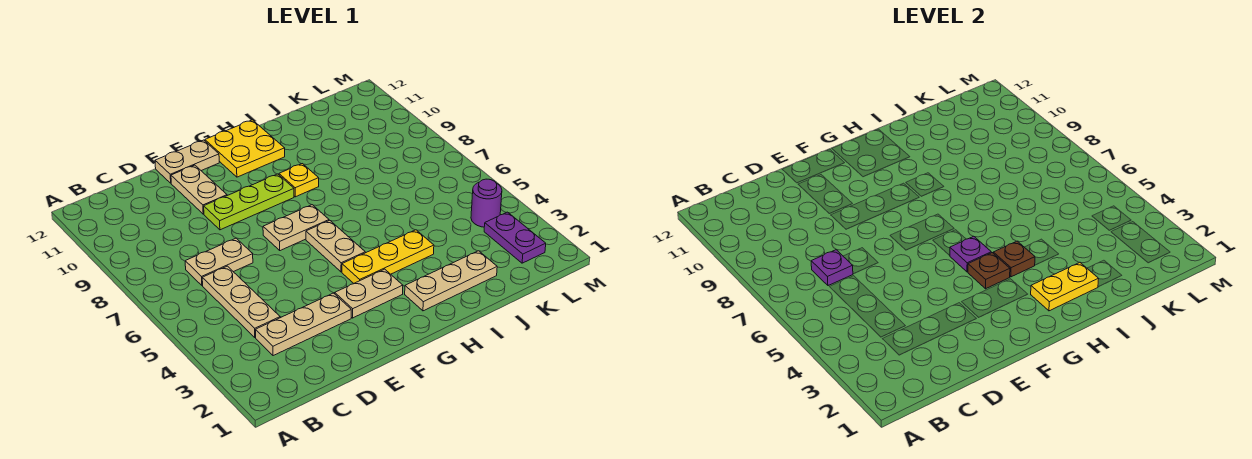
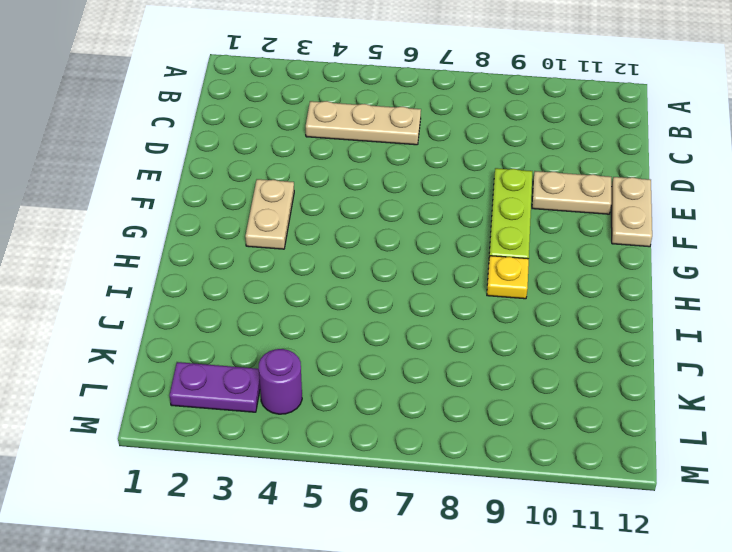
none -> tan 1x3 plate [256,293,351,356]
none -> tan 1x2 plate [185,238,253,286]
none -> tan 1x2 plate [263,205,329,251]

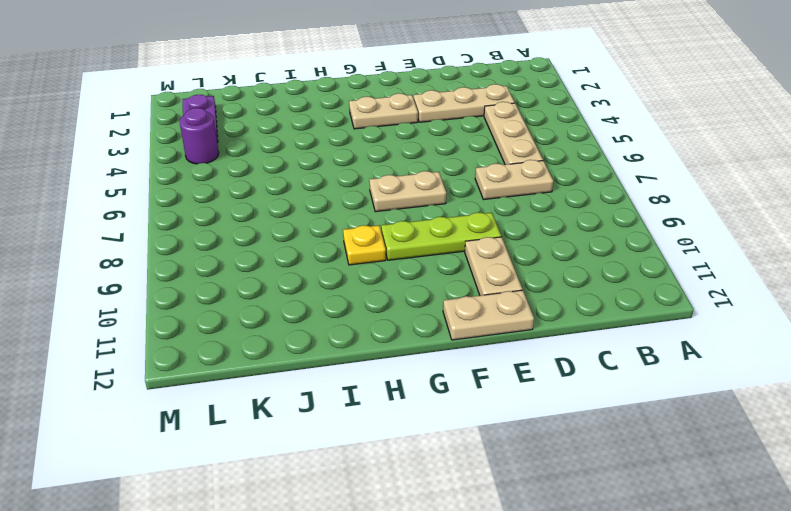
none -> yellow 1x3 plate [342,230,434,283]
none -> tan 1x2 plate [306,220,365,272]
none -> yellow 2x2 plate [205,120,285,177]

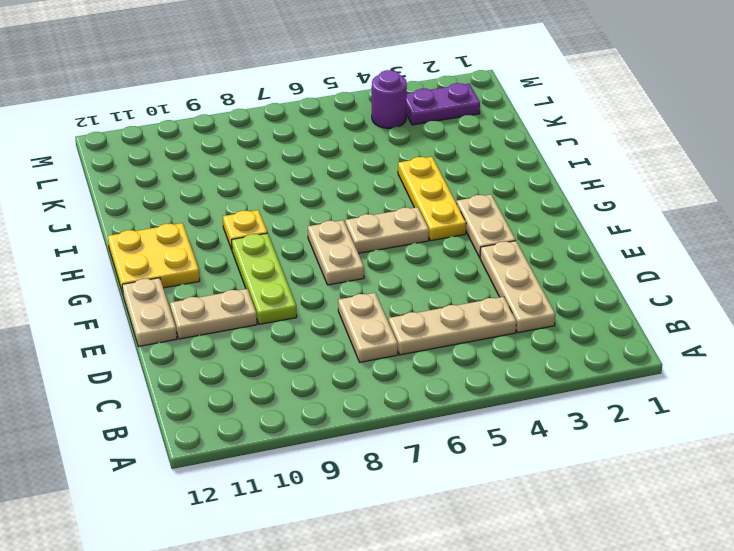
none -> tan 1x3 plate [405,251,497,311]
none -> purple 1x1 plate [811,250,853,286]
none -> brown 1x1 plate [968,253,1010,289]

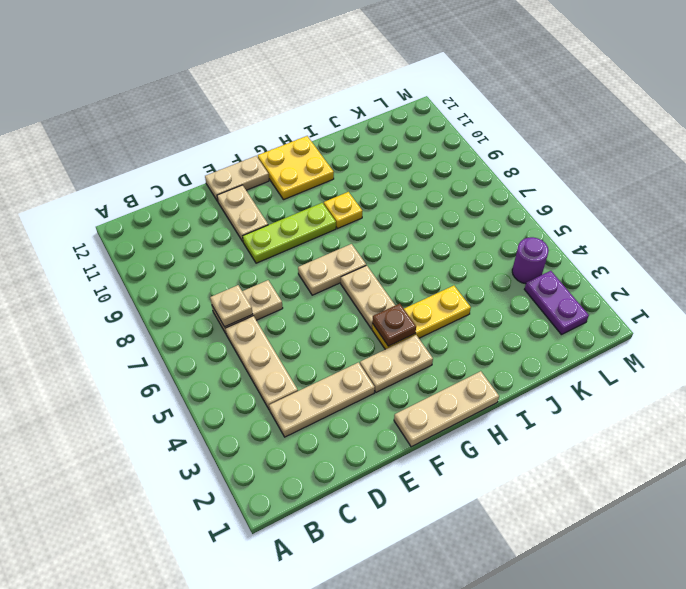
tan 1x1 plate [210,285,253,327] -> purple 1x1 plate [811,250,853,286]
tan 1x3 plate [394,371,499,447] -> tan 1x3 plate moved to [405,251,497,311]
none -> purple 1x1 plate [950,236,991,272]
none -> yellow 1x2 plate [1031,262,1099,311]
none -> brown 1x1 plate [993,241,1035,277]

